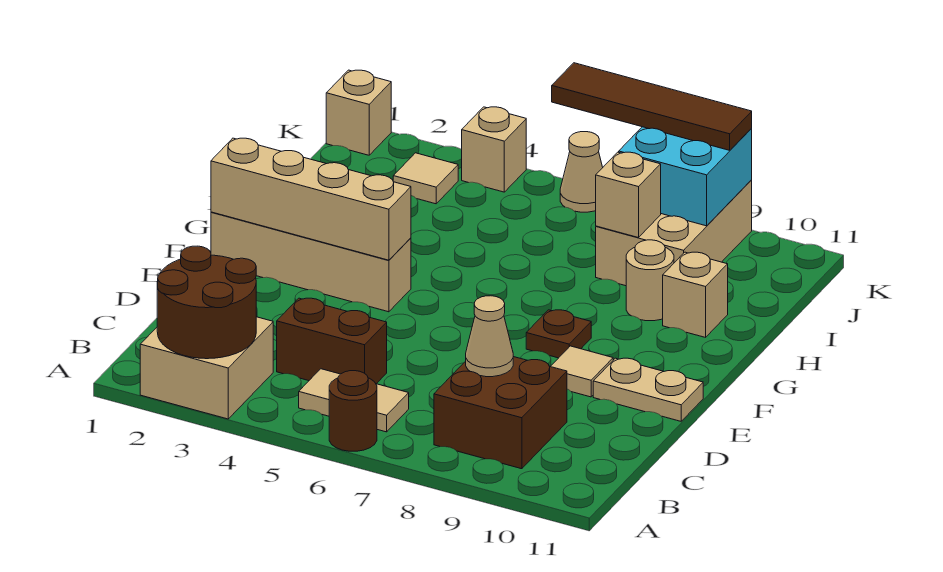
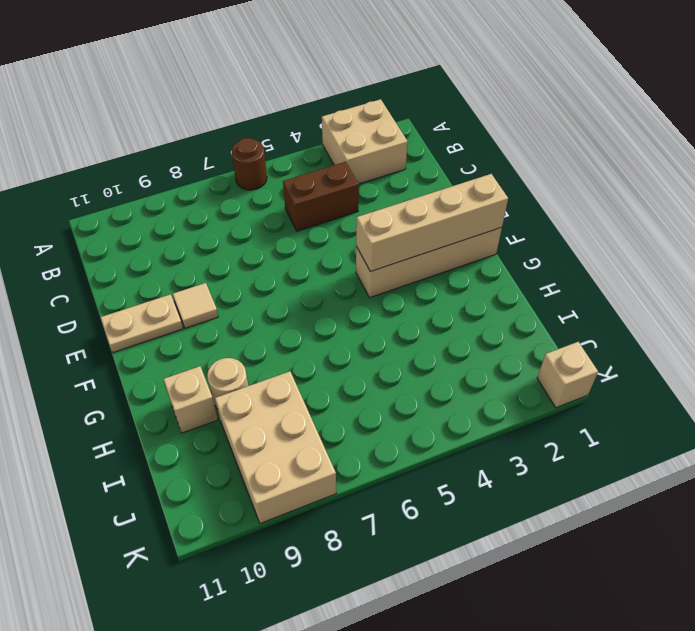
none -> tan 1x2 tile [299,369,409,432]
none -> brown 2x2 brick [434,357,567,469]
none -> brown 1x1 plate [526,310,591,358]

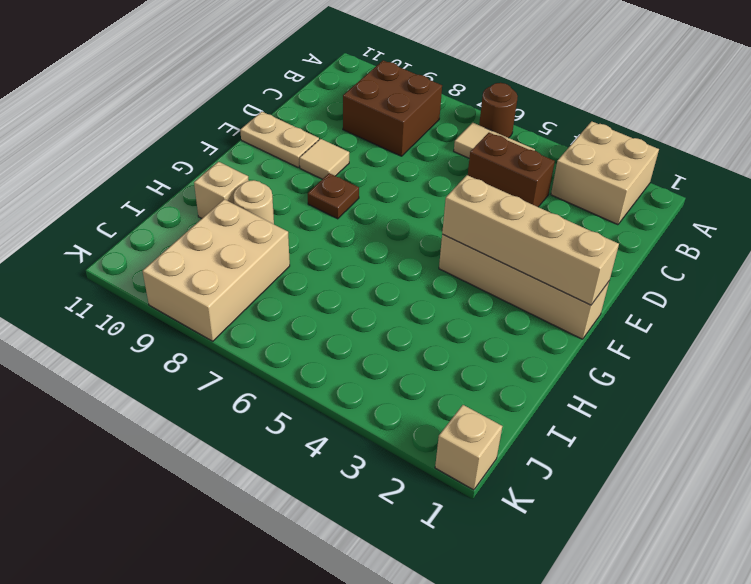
none -> tan 1x1 tile [393,153,458,204]
none -> tan 1x1 brick [462,107,526,192]
none -> tan 1x1 cone [560,132,603,212]

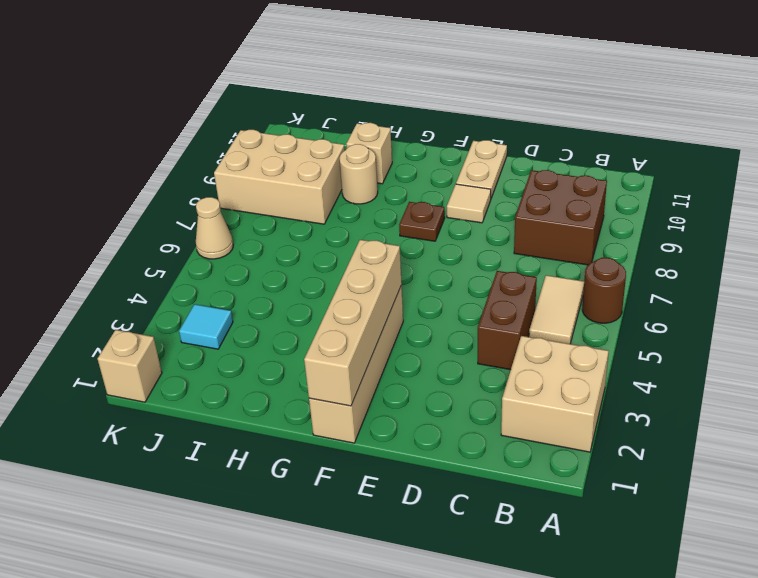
cyan 1x1 tile [179,304,233,349] -> tan 1x1 tile [393,153,458,204]
none -> tan 1x1 brick [462,107,526,192]
none -> brown 2x2 round brick [157,246,256,359]
none -> tan 1x1 cone [466,296,513,377]

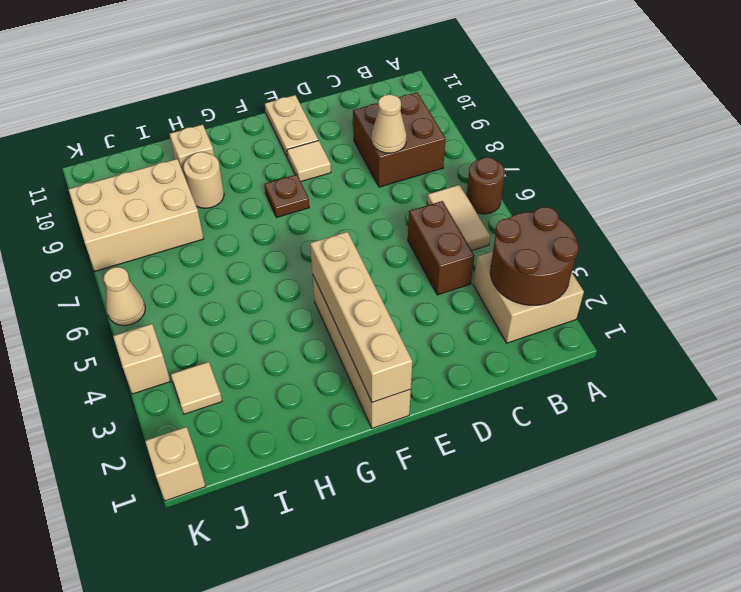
none -> tan 1x1 brick [596,152,661,238]
none -> cyan 2x2 brick [619,127,752,226]
none -> brown 1x4 tile [552,63,752,150]

